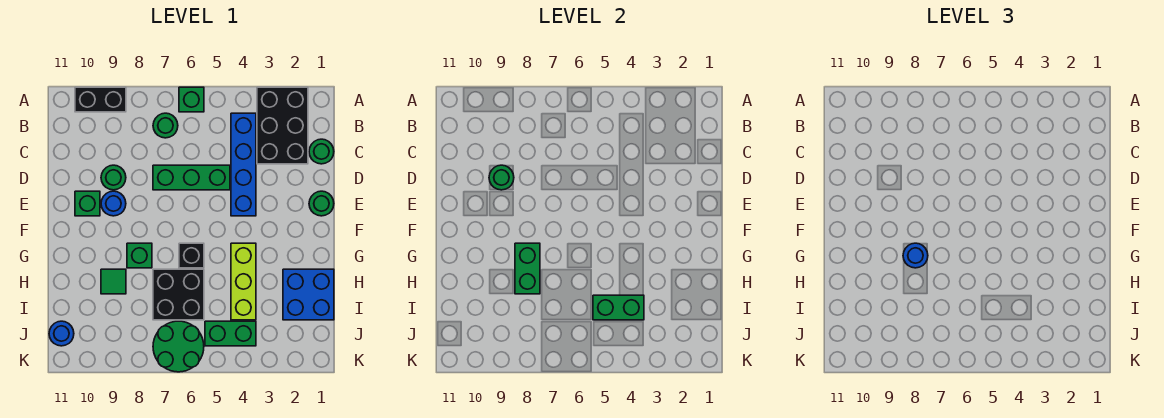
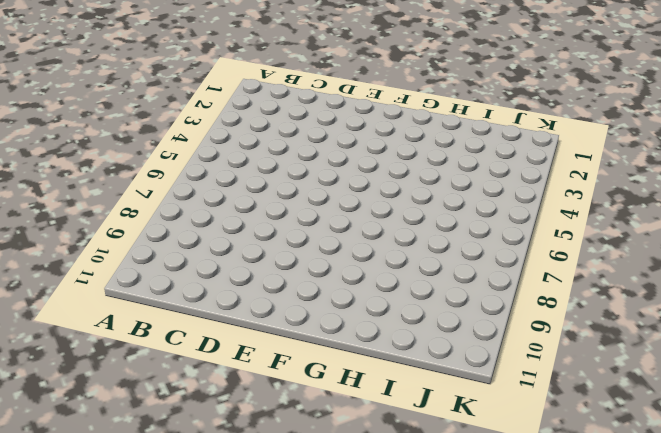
none -> black 2x3 brick [257,87,308,164]
none -> green 1x1 brick [179,87,204,112]
none -> black 1x2 brick [75,87,126,112]

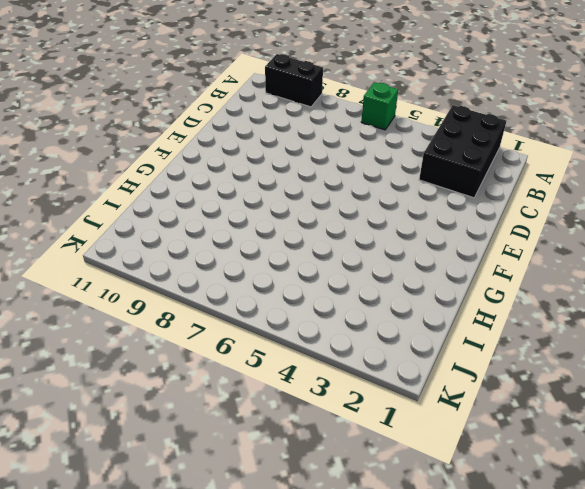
none -> blue 1x4 brick [231,113,256,216]
none -> green 1x1 round brick [153,113,178,138]
none -> green 1x1 round brick [309,139,334,164]

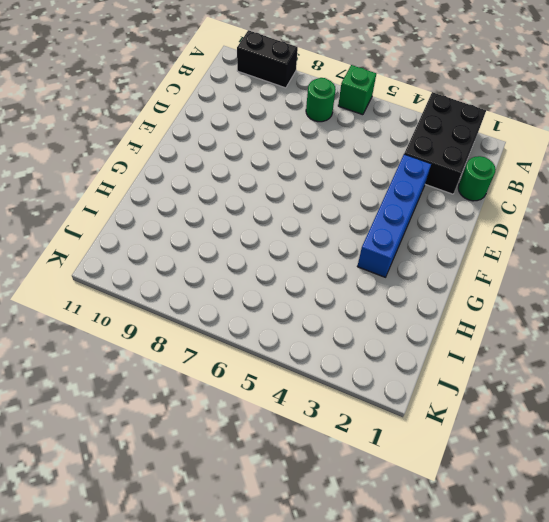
blue 1x4 brick [357,154,431,277] -> blue 1x4 brick moved to [231,113,256,216]
none -> green 1x3 brick [153,165,230,190]
none -> green 1x1 round brick [101,165,126,190]
none -> green 1x1 round brick [309,191,334,216]

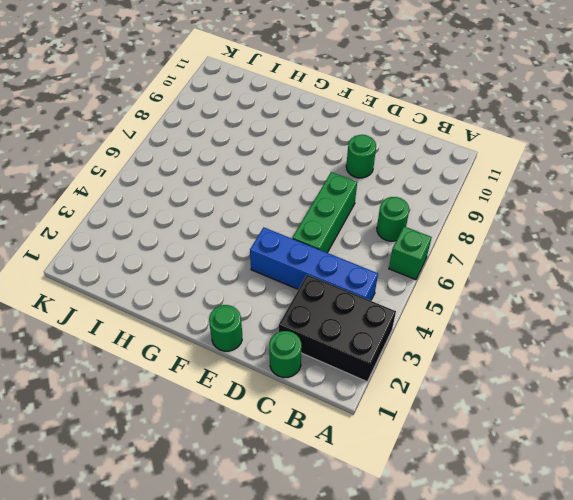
none -> black 1x2 brick [75,87,126,112]
none -> blue 1x1 round brick [101,191,126,216]
none -> green 1x1 brick [75,191,100,216]

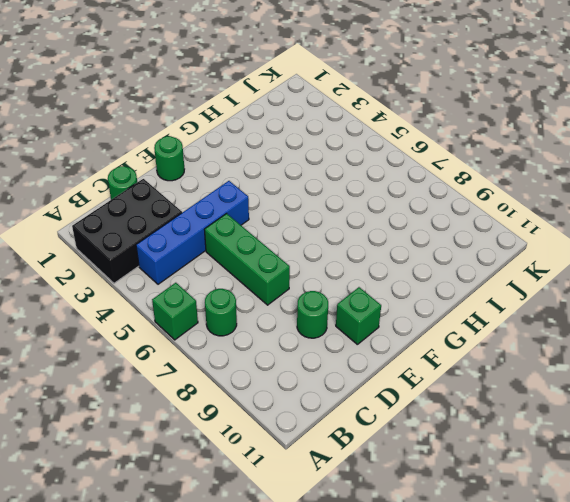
none -> black 1x2 brick [75,87,126,112]
none -> blue 1x1 round brick [101,191,126,216]
none -> lime 1x3 brick [231,243,256,320]

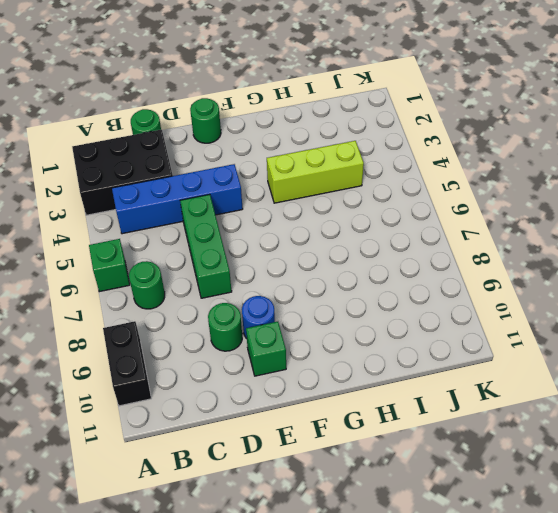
none -> black 1x1 brick [179,243,204,268]
none -> green 1x1 brick [127,243,152,268]
none -> blue 2x2 brick [283,269,334,320]

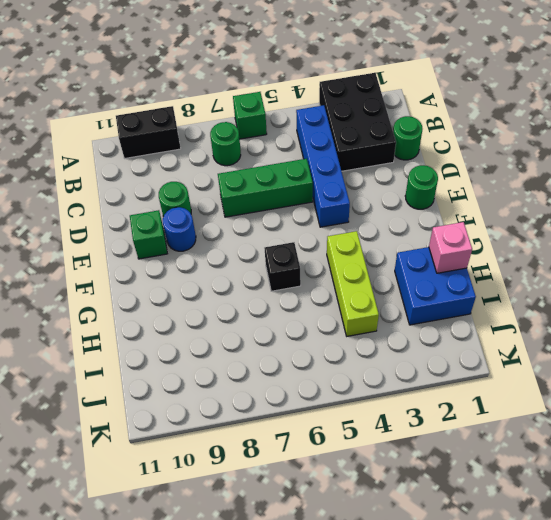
pink 1x1 brick [429,222,472,273] -> none
none -> green 1x1 brick [127,243,152,268]
none -> black 2x2 brick [153,269,204,320]
none -> green 1x1 tile [101,269,126,294]

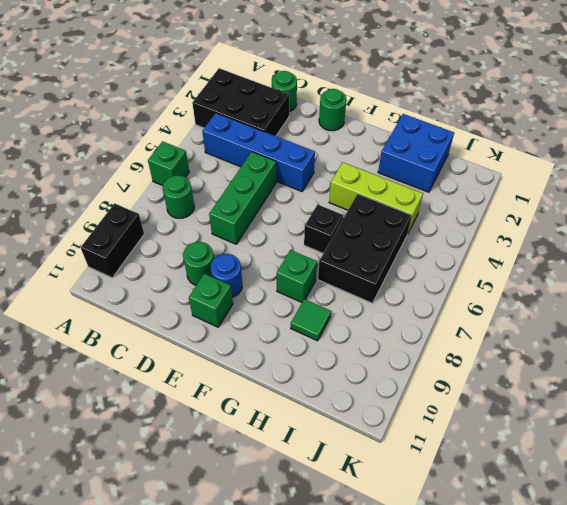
black 2x3 brick [318,194,412,303] -> black 2x2 brick [153,269,204,320]
none -> green 1x2 brick [205,321,256,346]
none -> green 2x2 round brick [153,321,204,372]
none -> blue 1x1 round brick [49,321,74,346]

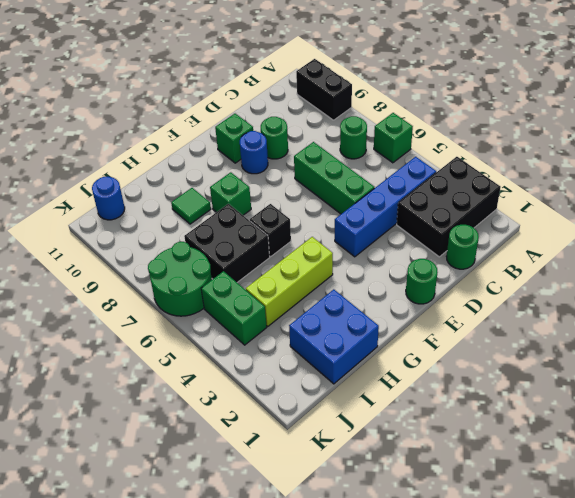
none -> green 1x1 round brick [489,165,514,190]
none -> green 1x2 brick [515,243,540,294]
none -> green 1x2 brick [593,295,644,320]

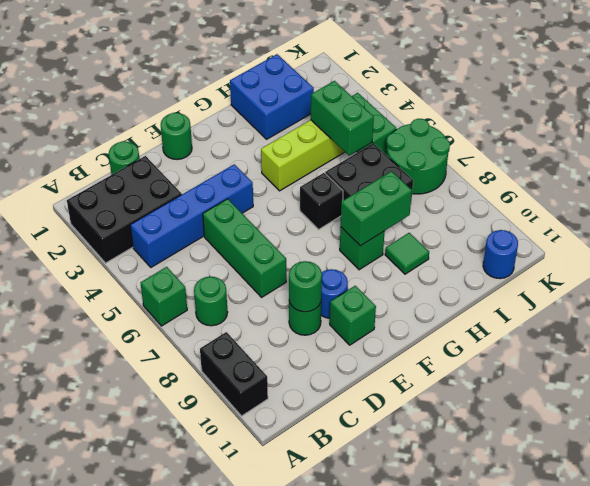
none -> blue 1x1 round brick [903,243,928,268]

